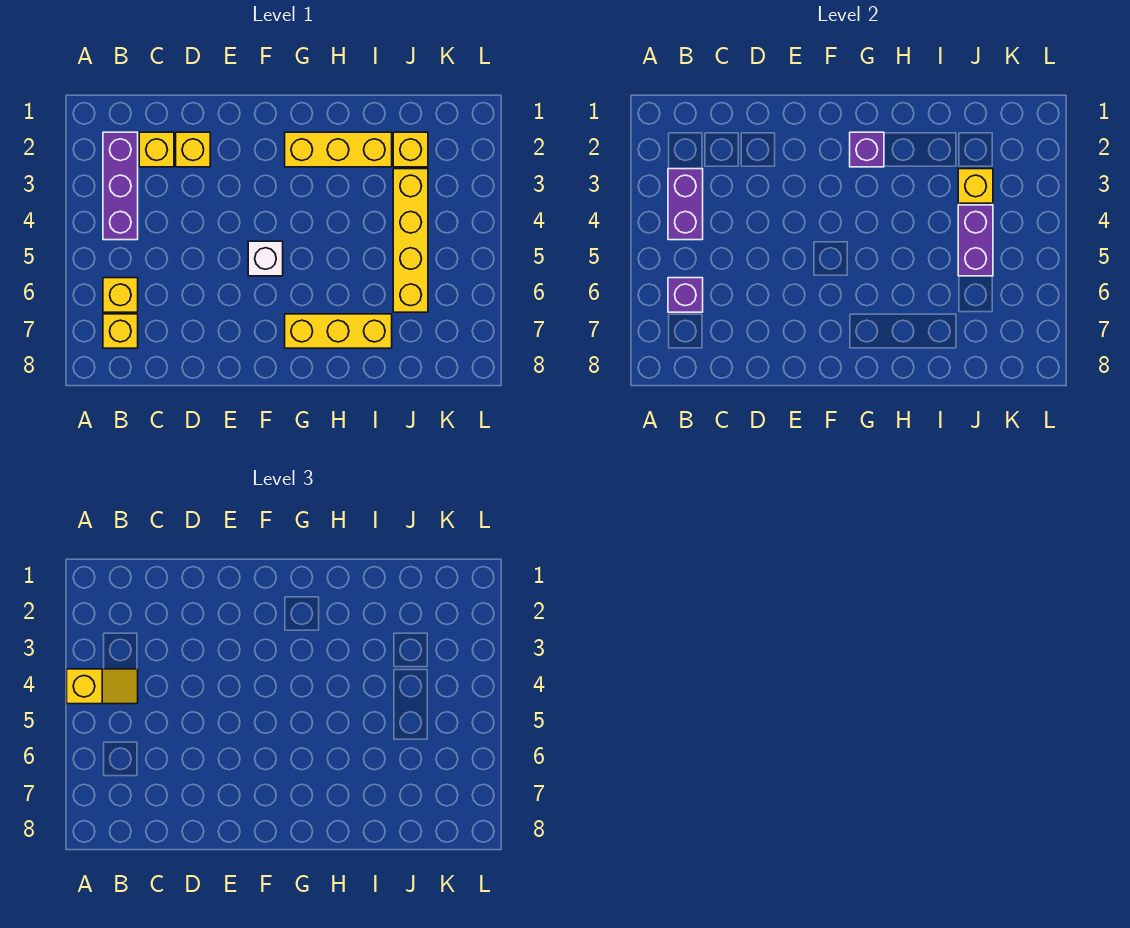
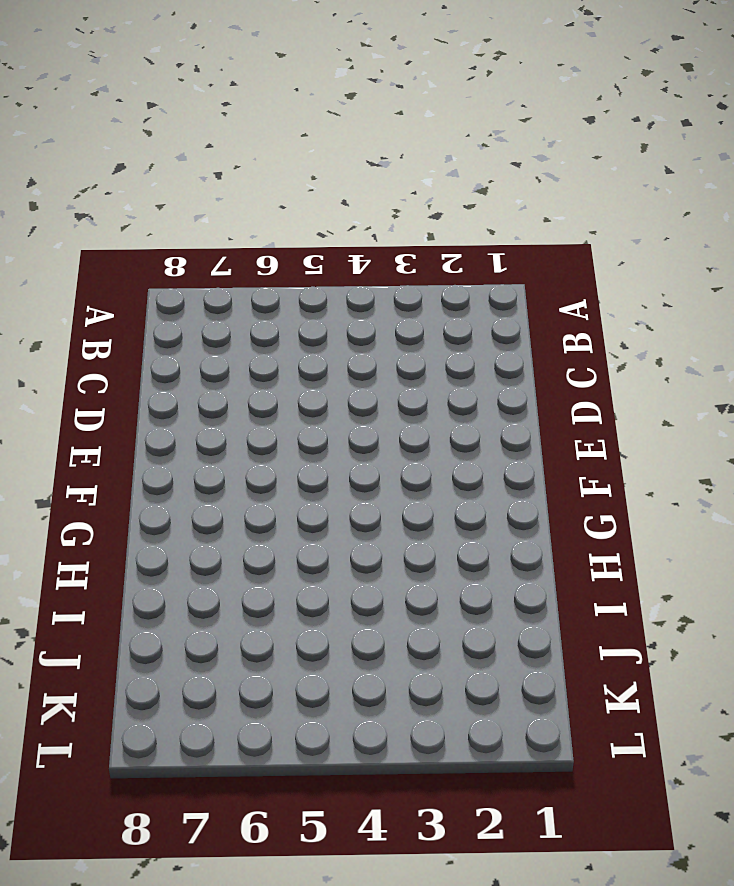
none -> purple 1x3 brick [103,132,138,240]
none -> yellow 1x1 brick [103,278,138,312]
none -> yellow 1x1 brick [103,314,138,348]

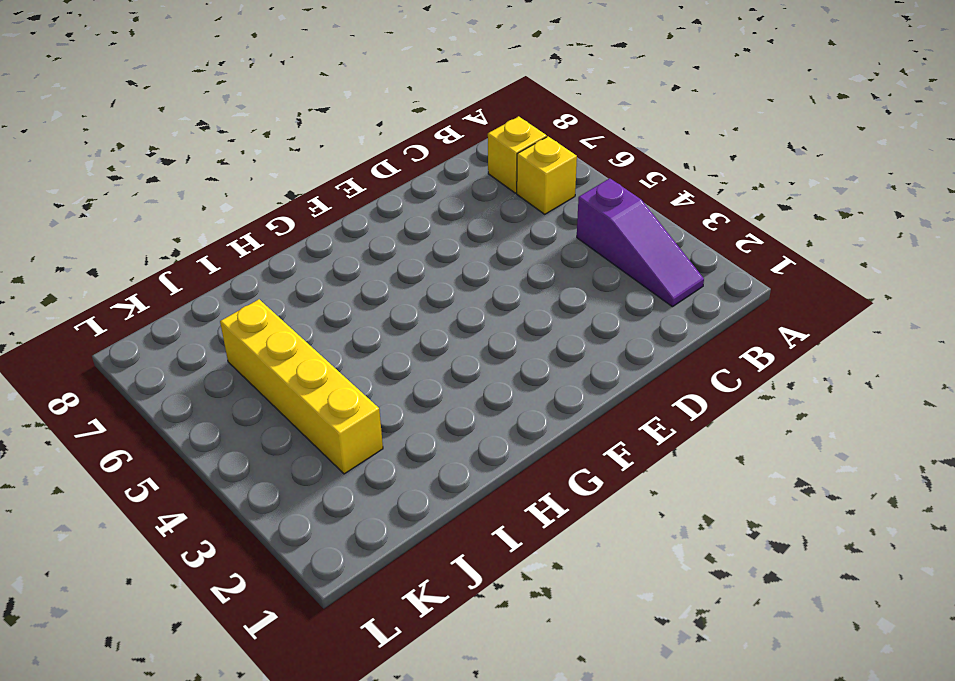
purple 1x3 slope [577,178,704,307] -> purple 1x3 brick [103,132,138,240]
none -> yellow 1x1 brick [139,132,174,167]
none -> yellow 1x1 brick [176,132,210,167]
none -> white 1x1 brick [248,241,283,276]

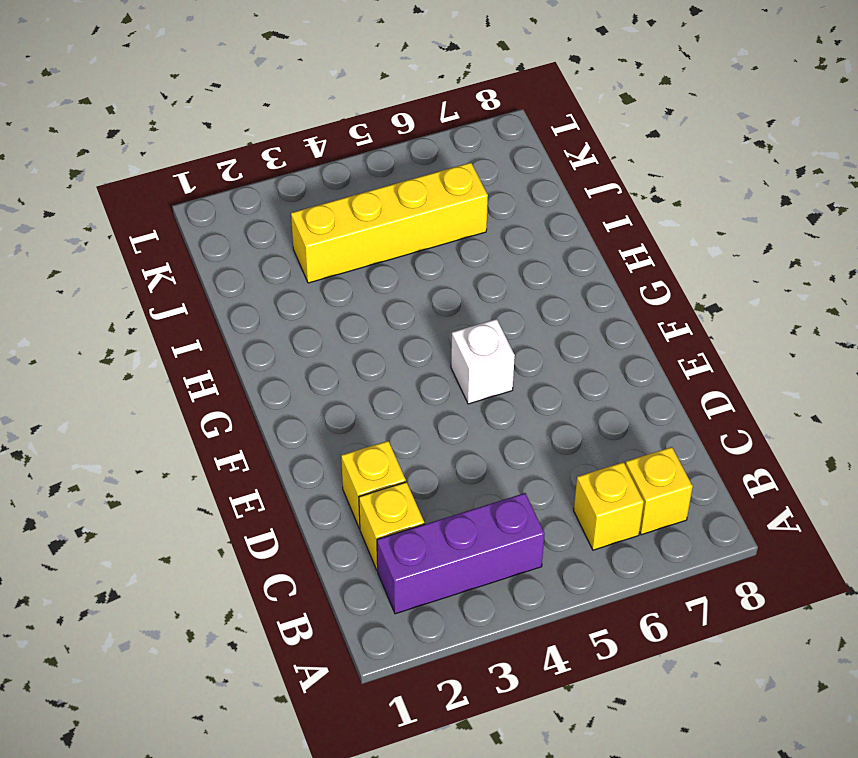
none -> yellow 1x3 brick [285,132,392,167]
none -> yellow 1x3 brick [285,314,392,348]
none -> yellow 1x1 brick [393,132,428,167]

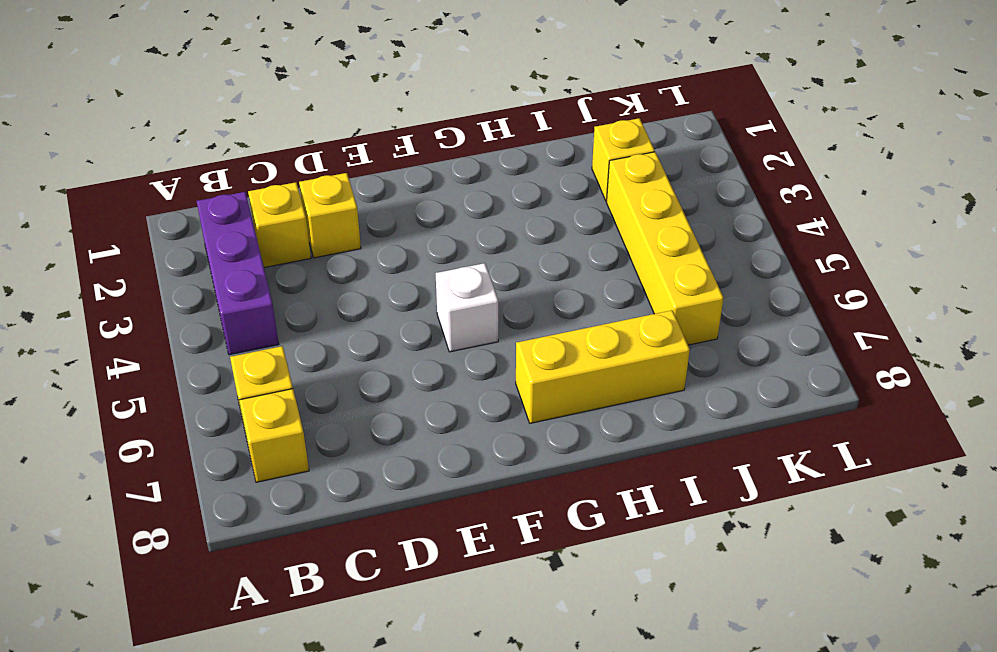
none -> yellow 1x3 brick [285,132,392,167]
none -> purple 1x2 brick [668,169,703,240]
none -> purple 1x1 brick [668,278,703,312]

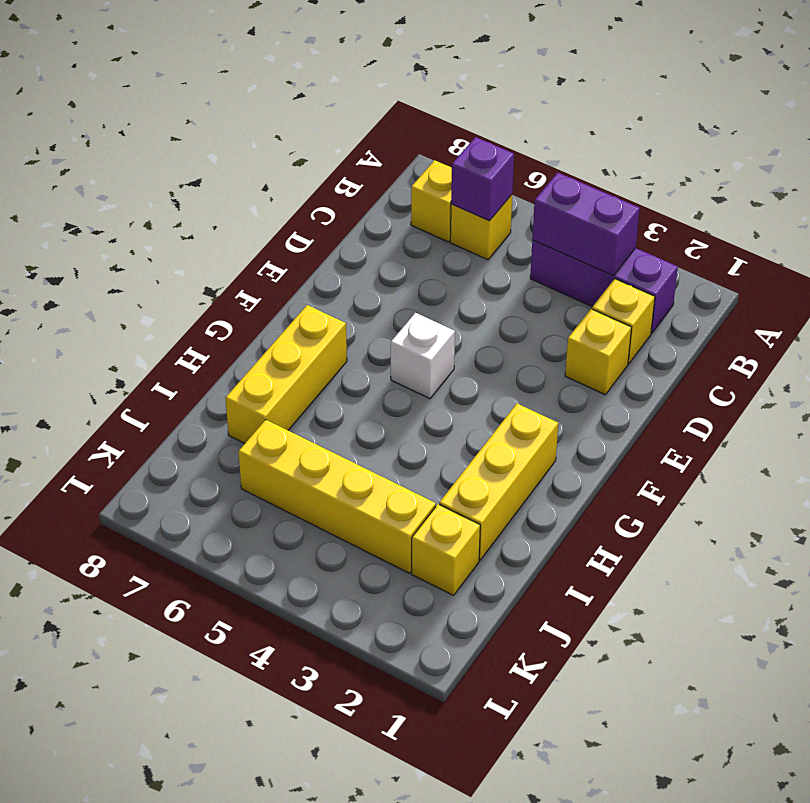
none -> purple 1x1 brick [850,132,884,167]
none -> yellow 1x1 brick [958,169,993,203]
none -> purple 1x2 brick [958,205,993,276]

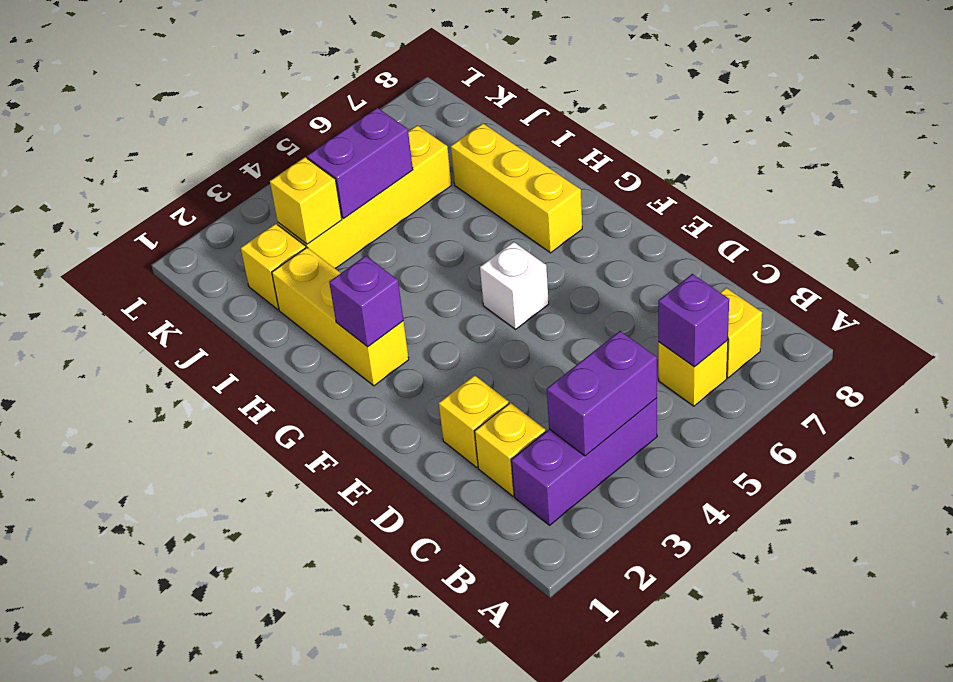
none -> yellow 1x2 slope [67,669,138,704]

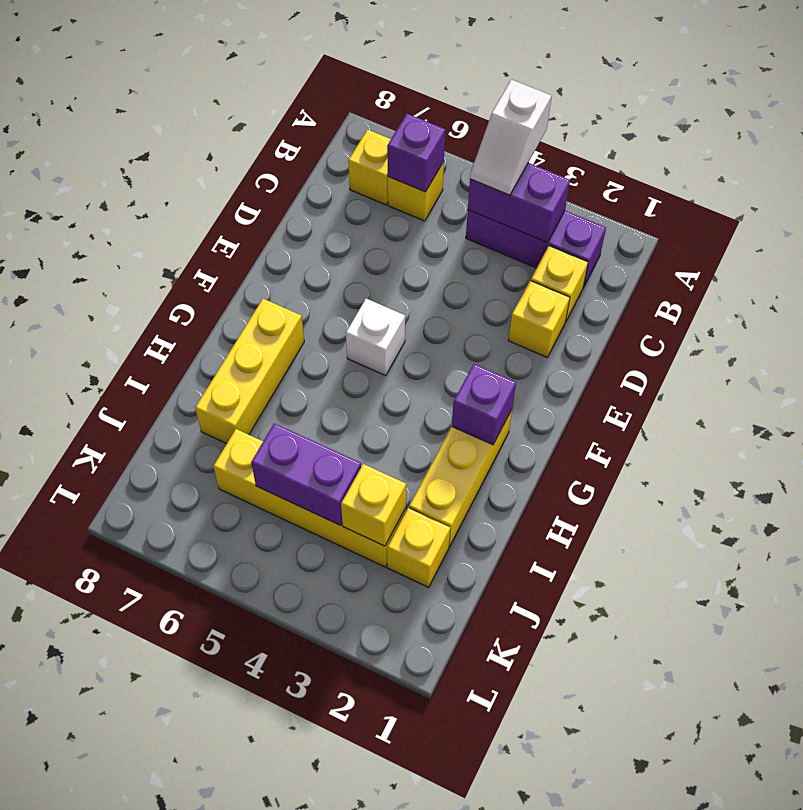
white 1x2 slope [470,79,552,195] -> yellow 1x2 slope [67,669,138,704]

